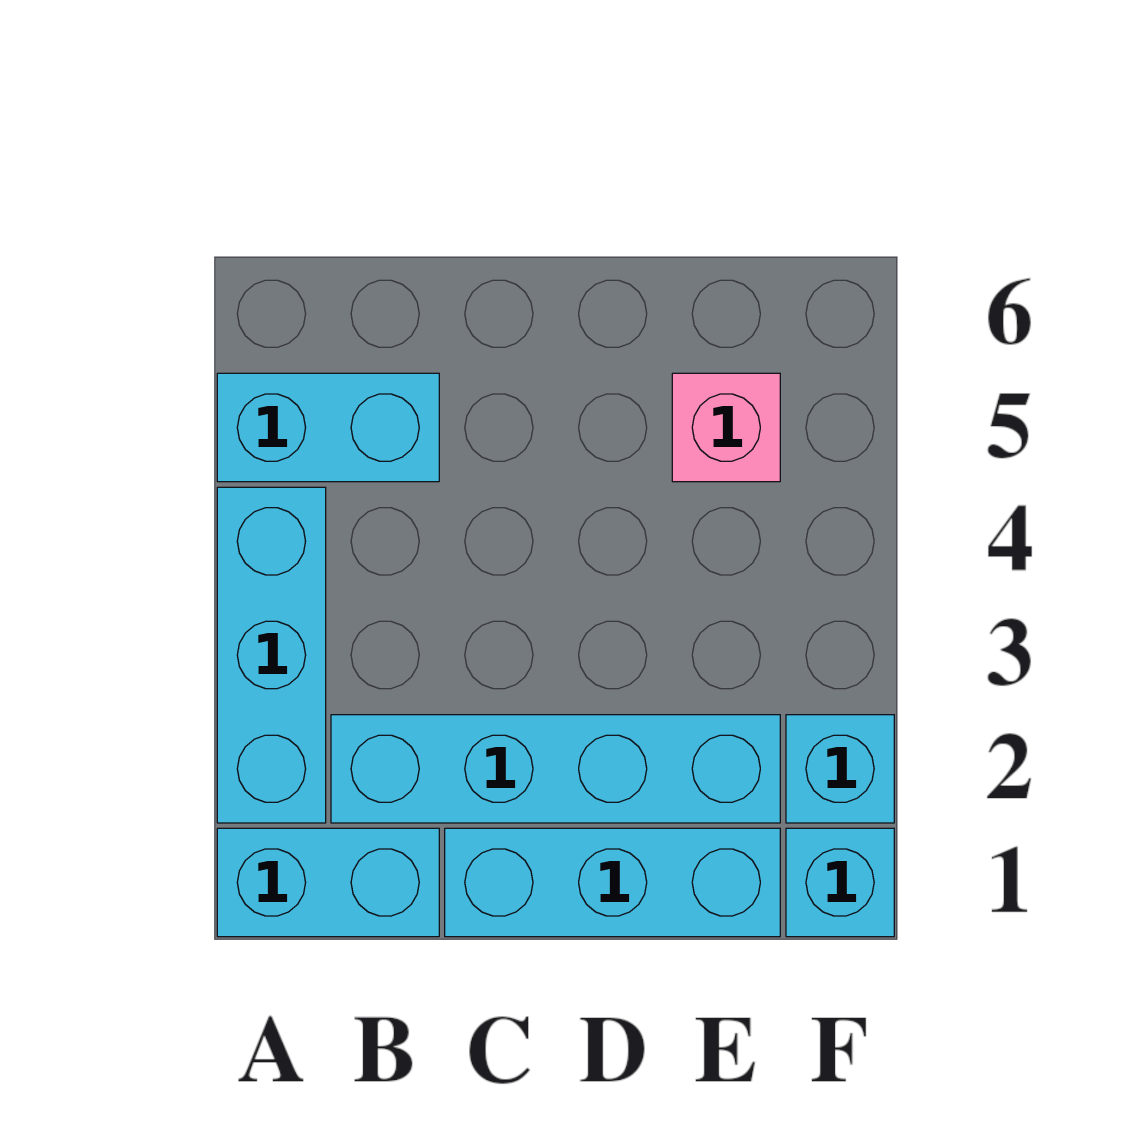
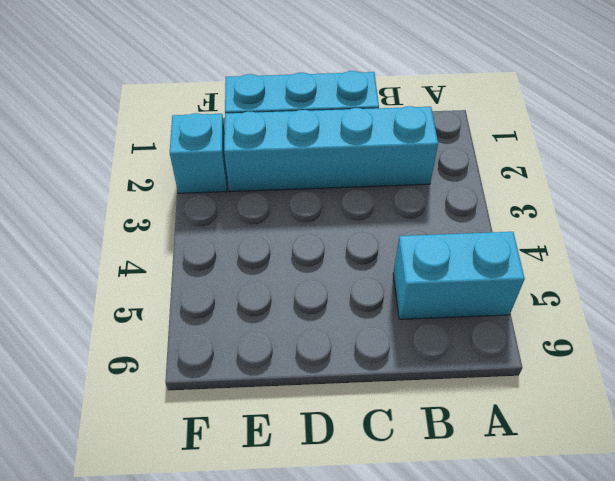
none -> cyan 1x2 brick [217,828,439,937]
none -> cyan 1x3 brick [217,487,326,823]

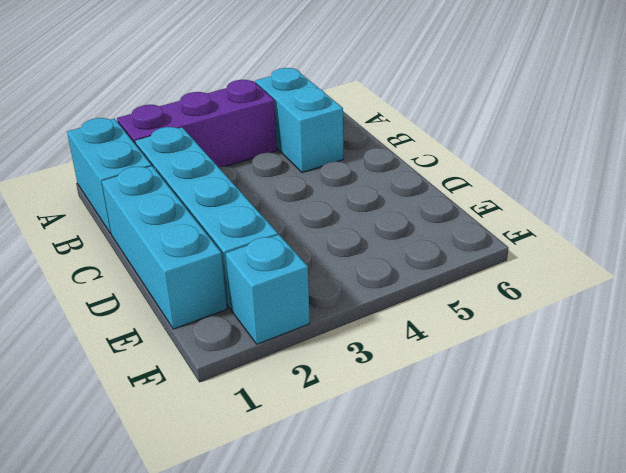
purple 1x3 brick [117,80,277,167] -> cyan 1x3 brick [217,487,326,823]
none -> pink 1x1 brick [672,373,780,482]
none -> cyan 1x1 brick [786,828,894,937]

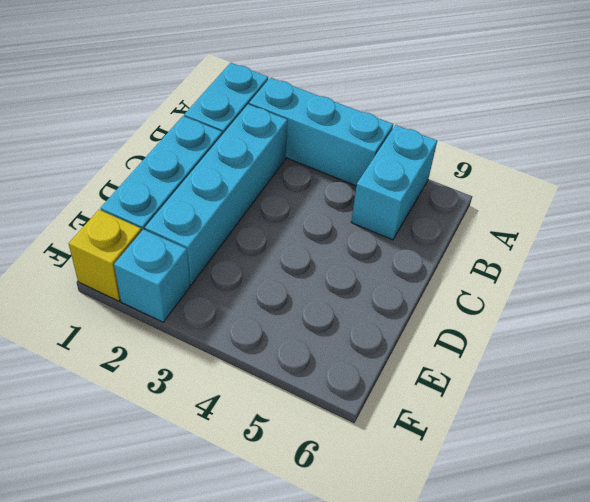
yellow 1x1 brick [69,210,141,301] -> cyan 1x1 brick [786,828,894,937]
none -> pink 1x1 brick [672,373,780,482]

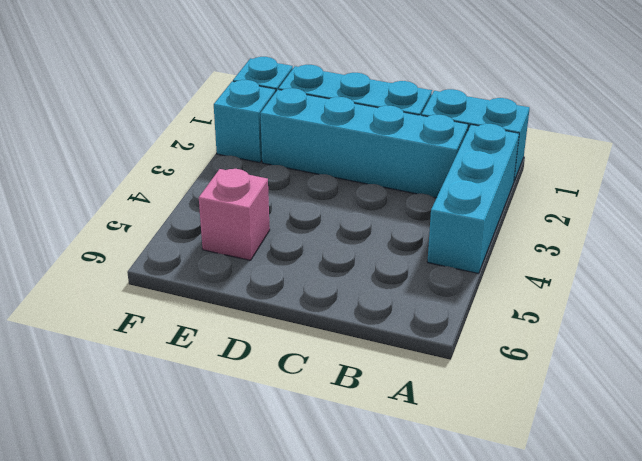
none -> cyan 1x2 brick [217,373,439,482]

